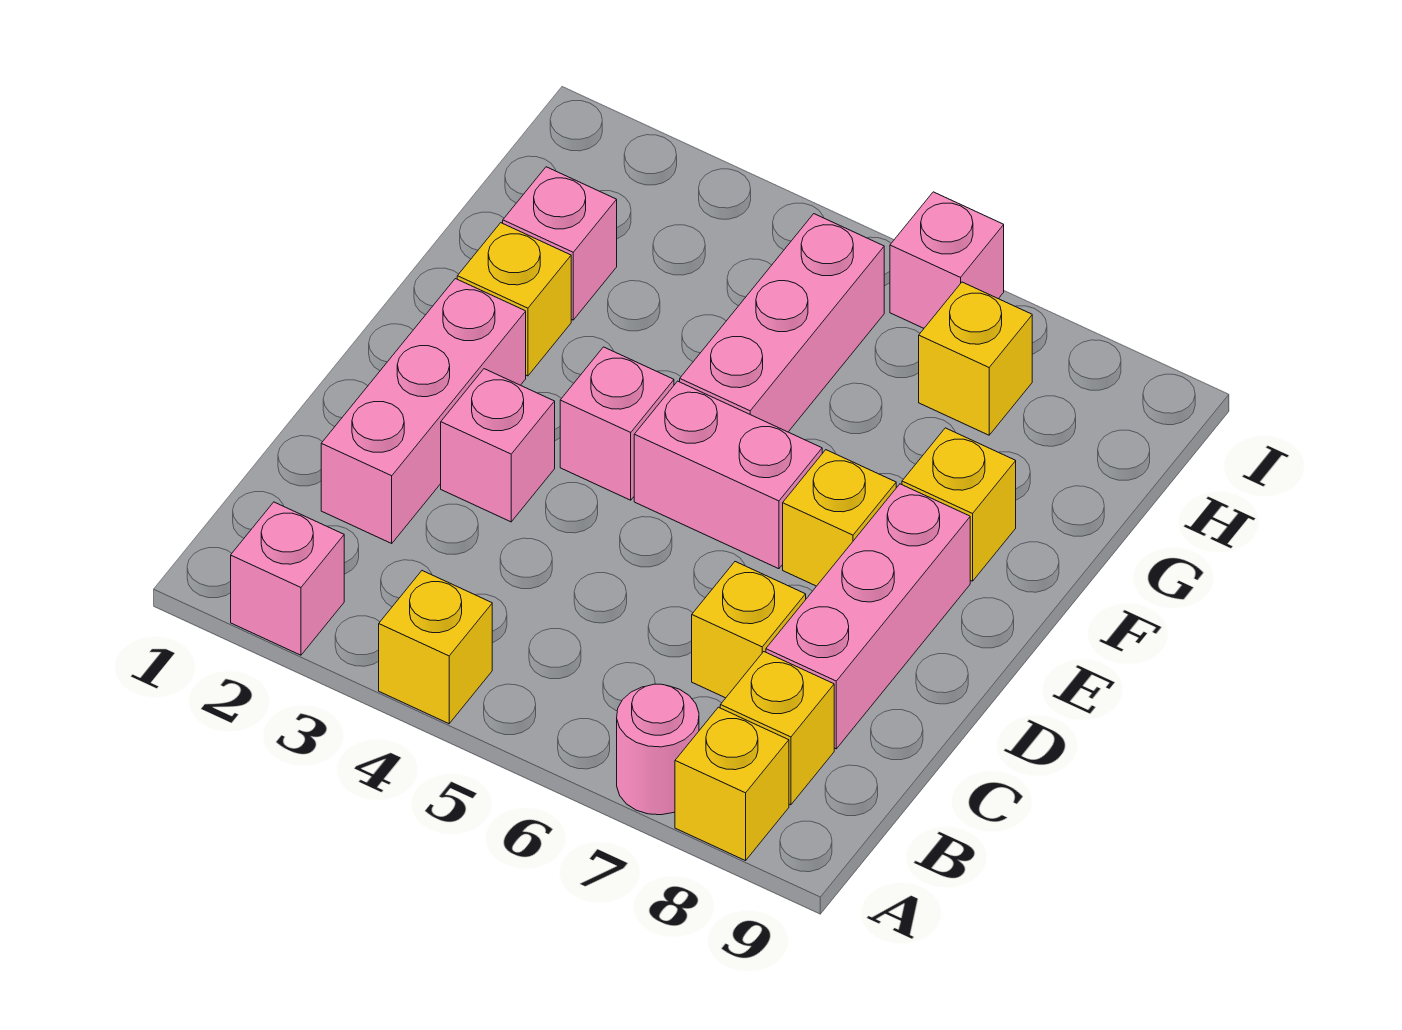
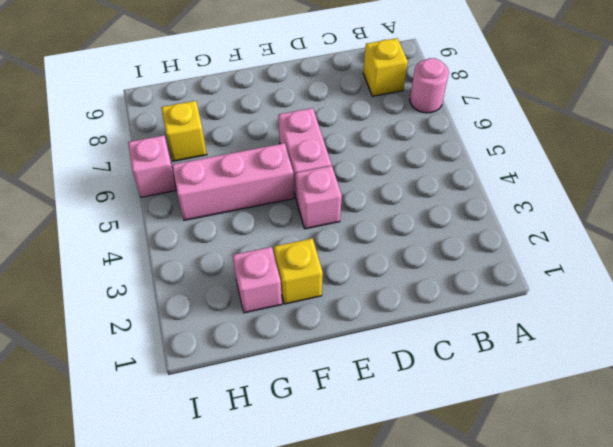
none -> pink 1x1 brick [231,502,344,655]
none -> yellow 1x1 brick [379,571,492,724]
none -> yellow 1x1 brick [675,707,789,861]

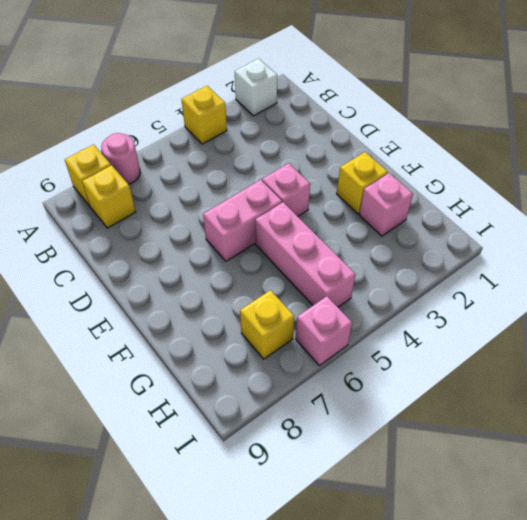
white 1x1 brick [235,59,277,116] -> pink 1x1 brick [231,502,344,655]
none -> pink 1x3 brick [321,279,526,543]
none -> yellow 1x1 brick [692,562,806,698]
none -> pink 1x3 brick [766,484,970,749]

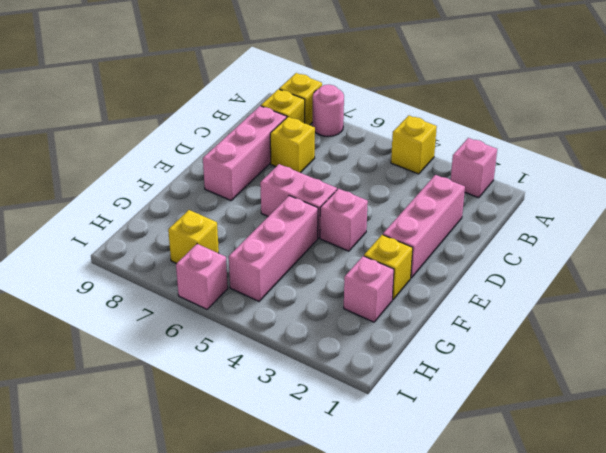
none -> pink 1x1 brick [441,369,555,522]
none -> yellow 1x1 brick [783,450,896,586]
none -> yellow 1x1 brick [902,428,1016,581]

